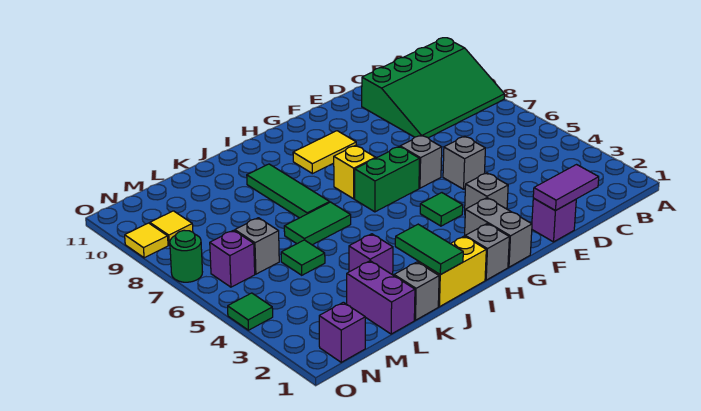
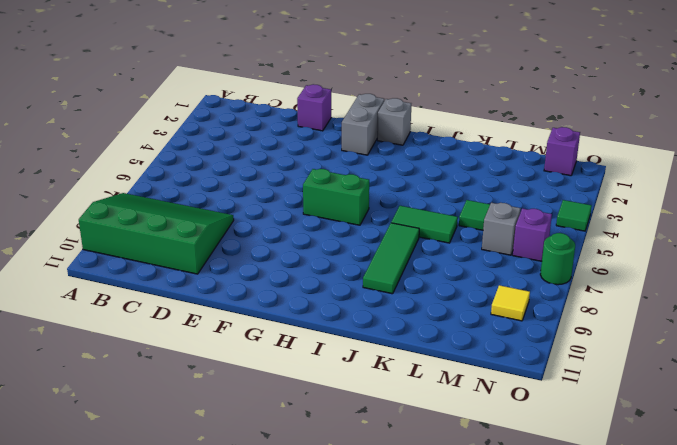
none -> grey 1x1 brick [443,136,485,189]
none -> grey 1x1 brick [465,173,508,209]
none -> grey 1x1 brick [400,135,442,188]

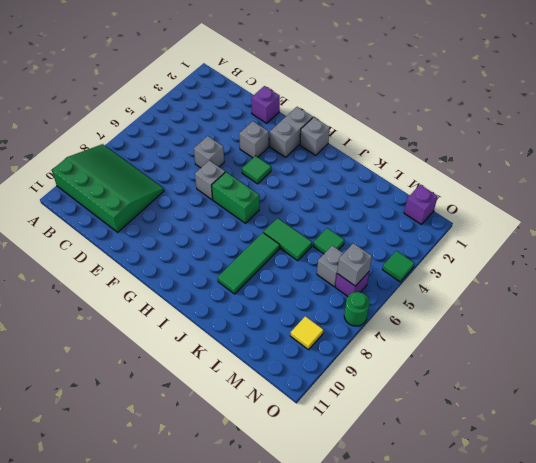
grey 1x1 brick [337,243,372,286] -> grey 1x1 brick moved to [394,262,439,320]
none -> yellow 1x2 tile [293,131,356,174]
none -> yellow 1x1 brick [334,146,376,199]
none -> yellow 1x2 brick [418,236,486,307]

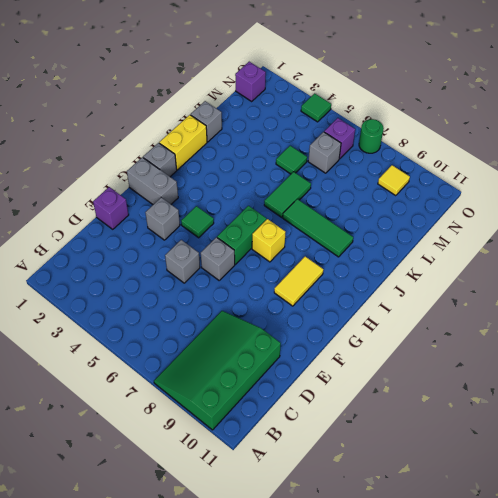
none -> purple 1x1 brick [349,234,393,275]
none -> purple 1x2 brick [347,261,415,334]
none -> yellow 1x1 tile [125,223,168,258]

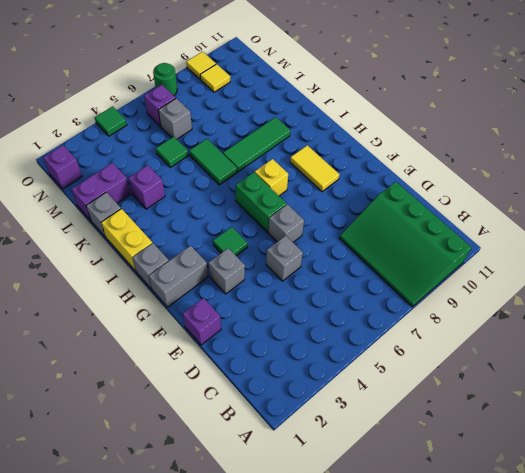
none -> purple 1x2 tile [533,165,599,211]
none -> green 1x2 tile [395,224,463,275]

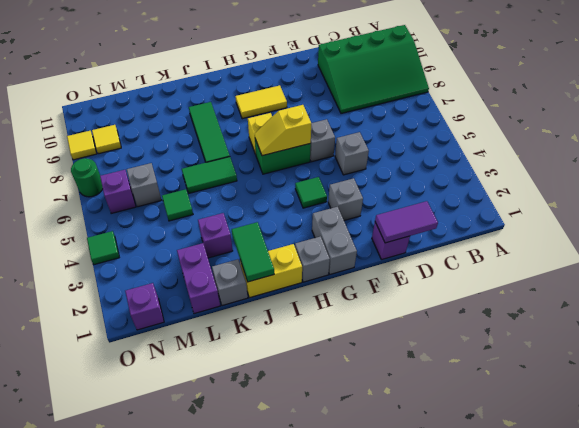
yellow 1x2 slope [255,105,311,156] -> none

